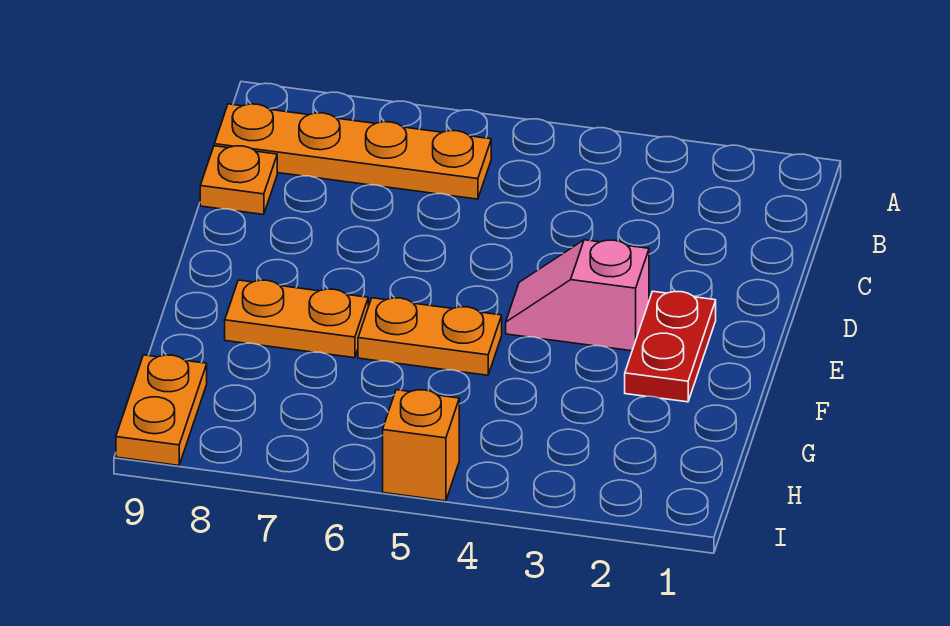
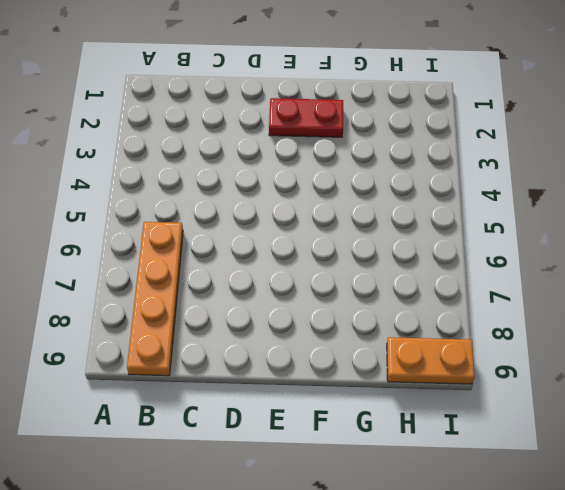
none -> orange 1x1 plate [200,146,277,215]
none -> pink 1x2 slope [506,240,649,351]

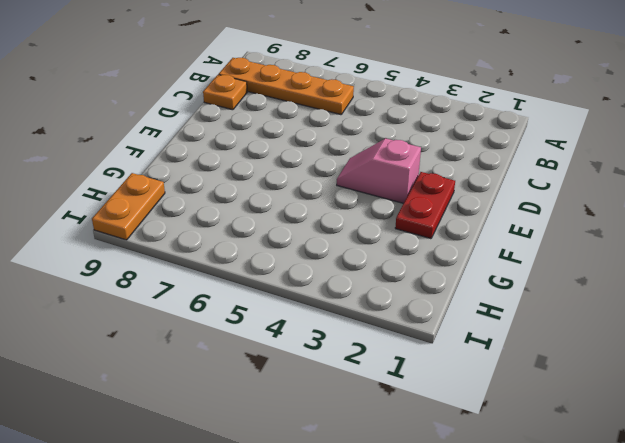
none -> orange 1x2 plate [358,298,502,375]
none -> orange 1x2 plate [225,280,368,358]

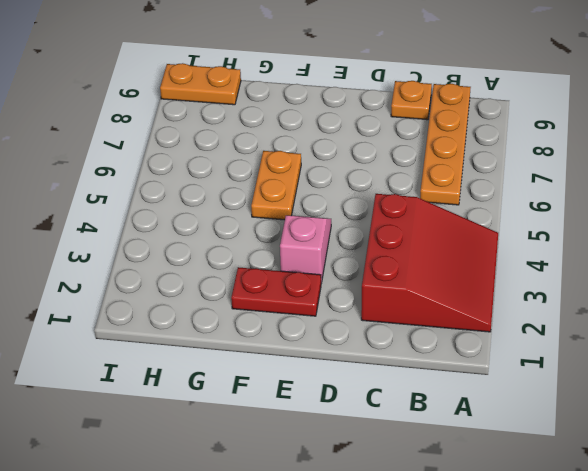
red 3x3 slope [361,194,498,332] -> none
none -> orange 1x2 plate [225,280,368,358]
none -> orange 1x1 brick [383,390,459,501]

